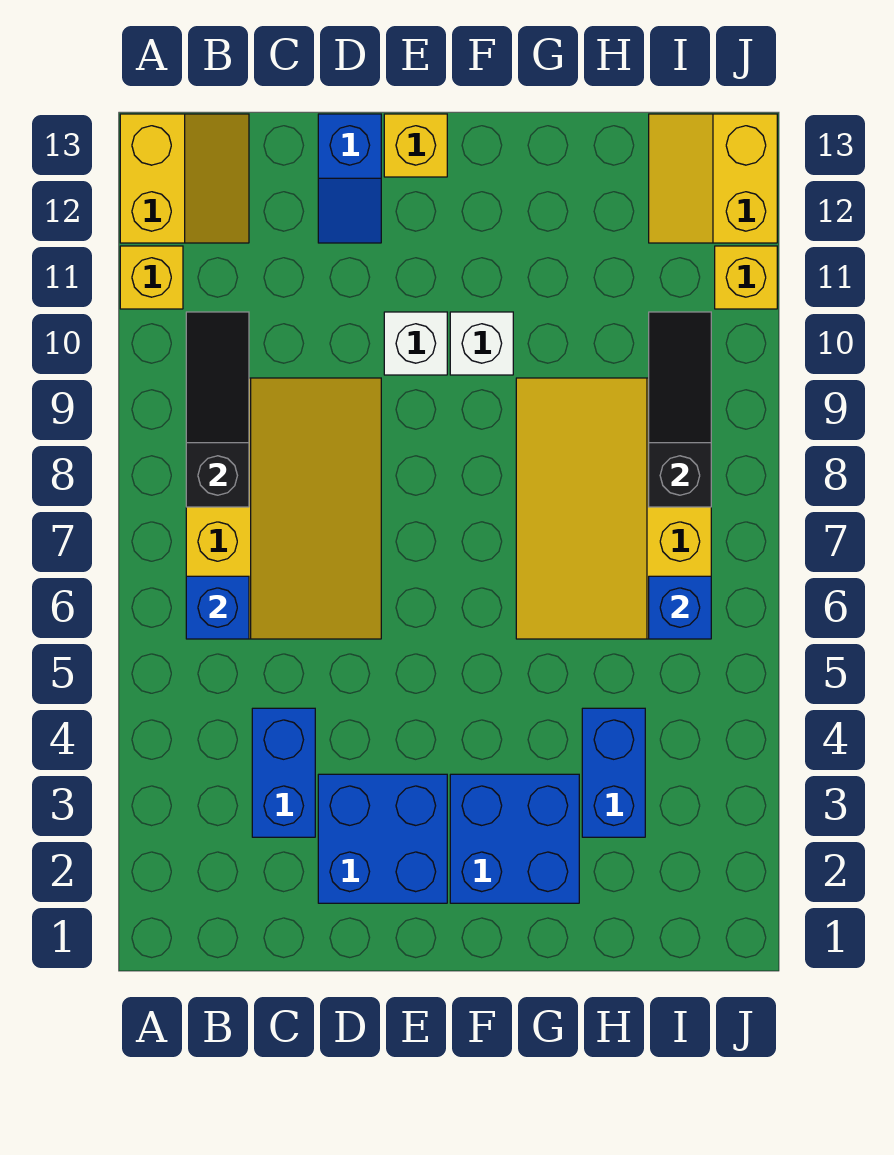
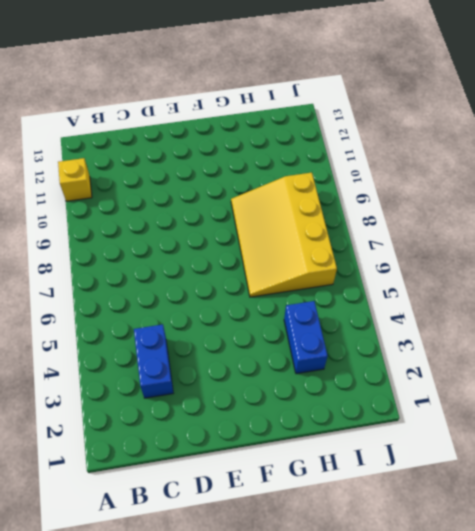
none -> yellow 2x2 slope [120,114,249,243]
none -> yellow 3x4 slope [186,378,381,639]
none -> blue 2x2 brick [318,774,447,903]

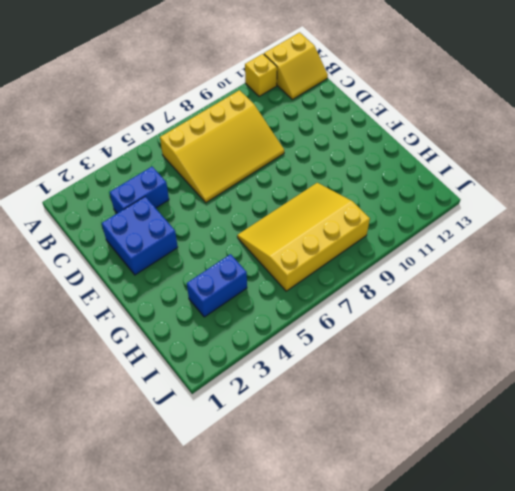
none -> blue 1x2 slope [318,114,381,243]
none -> white 1x1 brick [384,312,447,375]
none -> yellow 1x1 brick [384,114,447,177]

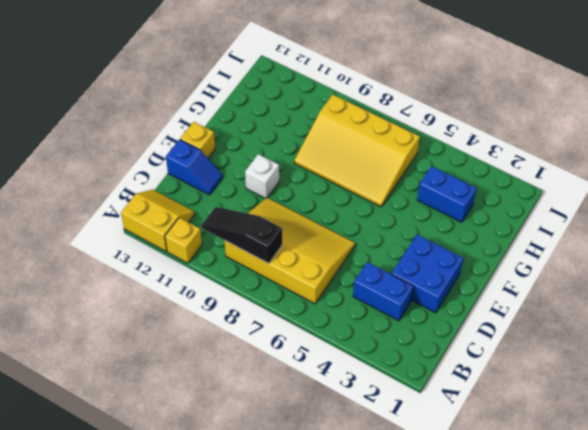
none -> blue 2x2 brick [450,774,579,903]
none -> white 1x1 brick [450,312,513,375]
none -> yellow 2x2 slope [649,114,777,243]

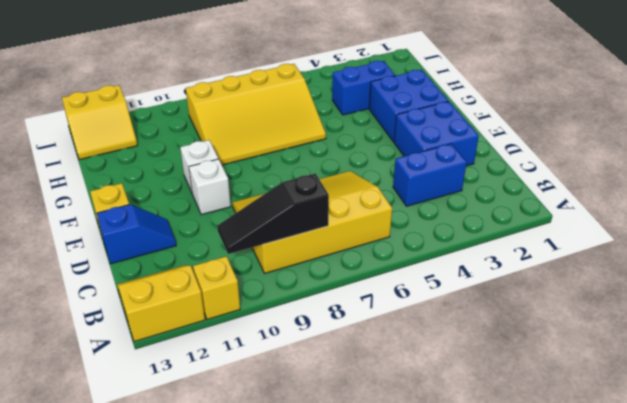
none -> yellow 1x1 brick [715,246,777,309]
none -> blue 1x1 brick [186,576,249,639]
none -> blue 1x1 brick [649,576,711,639]

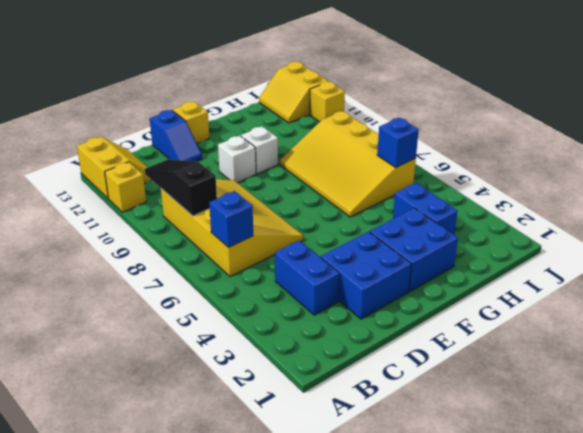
none -> black 1x3 slope [649,312,711,507]

